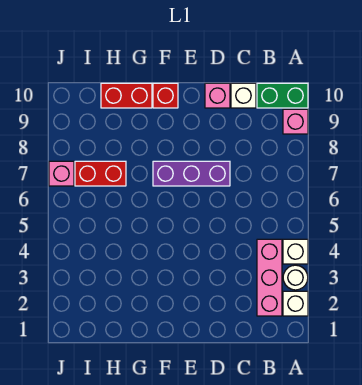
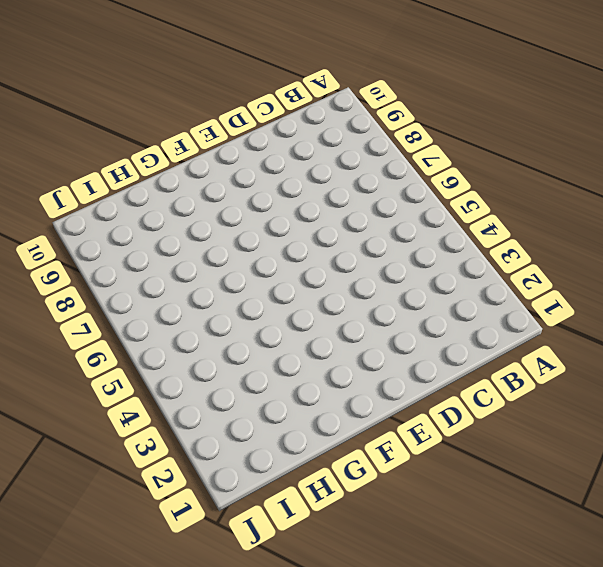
none -> white 1x1 brick [283,291,308,316]
none -> white 1x1 round brick [283,265,308,290]
none -> white 1x1 brick [283,239,308,264]

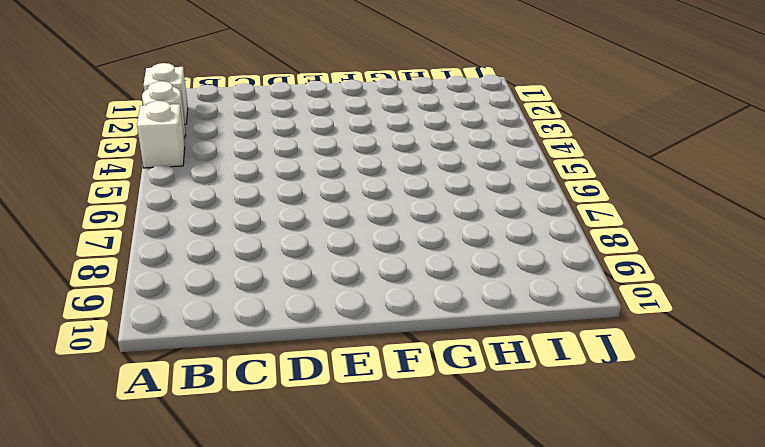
none -> pink 1x1 brick [283,109,308,134]
none -> green 1x2 brick [257,83,308,108]
none -> pink 1x3 brick [257,239,282,316]

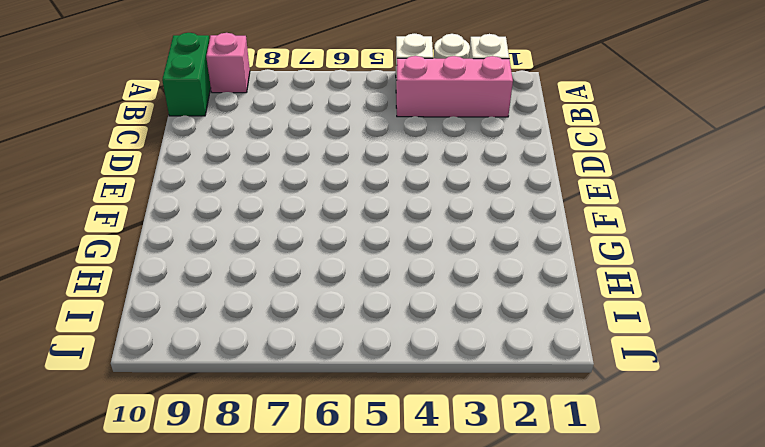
none -> white 1x1 brick [231,83,256,108]
none -> purple 1x3 brick [153,161,230,186]
none -> pink 1x1 brick [205,83,230,108]

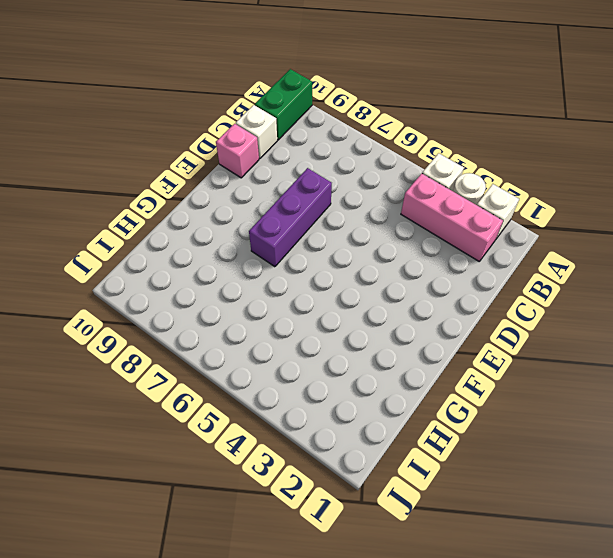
none -> pink 1x1 brick [283,109,308,134]
none -> red 1x1 brick [153,83,178,108]
none -> red 1x2 brick [101,83,152,108]

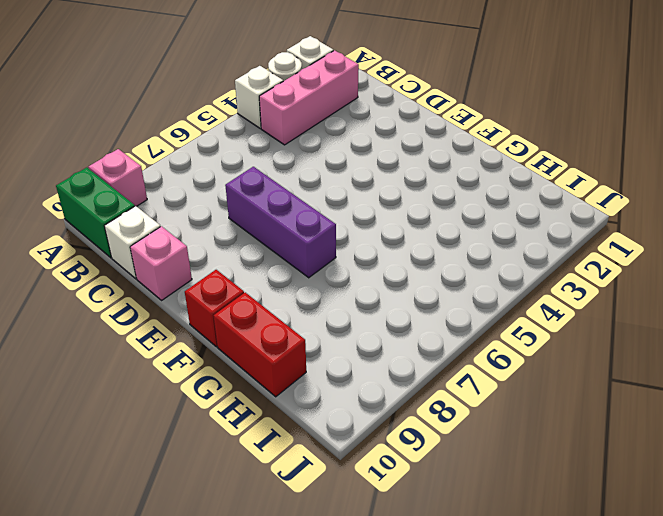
none -> red 1x2 brick [75,161,126,186]
none -> pink 1x1 brick [49,161,74,186]

